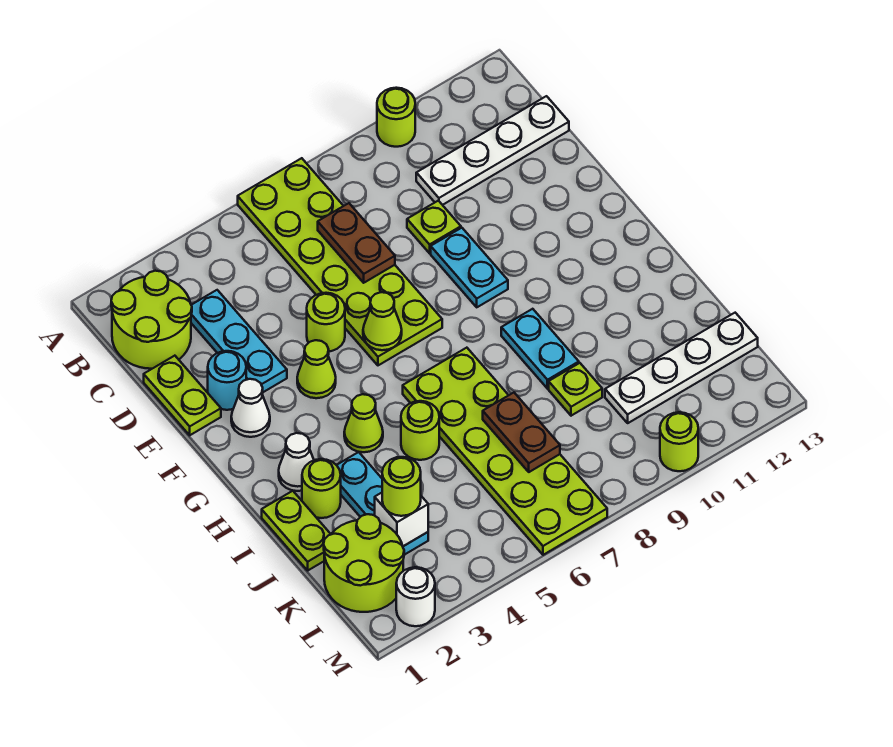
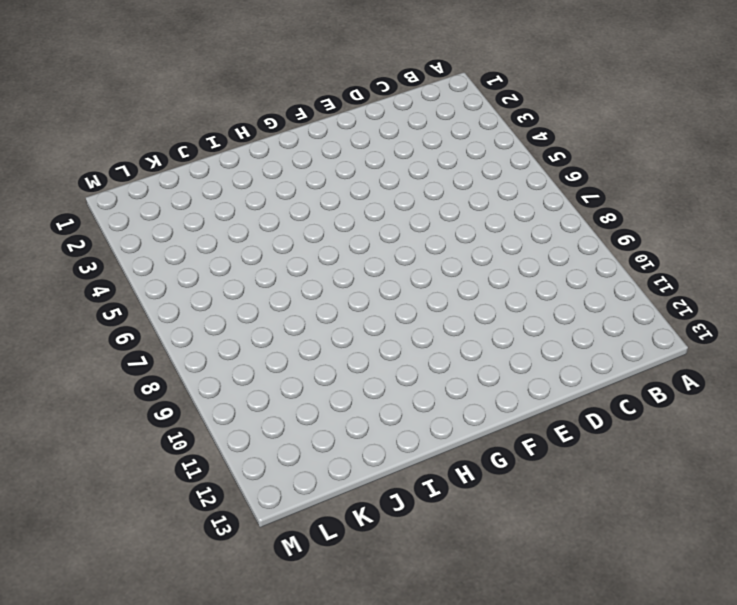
none -> lime 2x6 plate [238,158,442,365]
none -> lime 1x1 round brick [377,88,415,147]
none -> lime 2x2 round brick [111,271,192,369]
none -> cyan 1x3 plate [191,290,287,392]

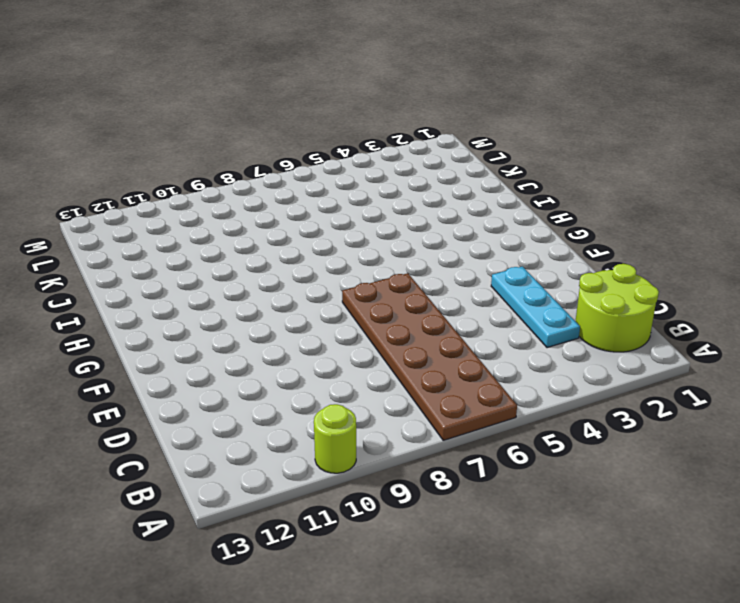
brown 2x6 plate [342,273,517,440] -> lime 2x6 plate [238,158,442,365]
none -> white 1x4 plate [416,96,569,205]
none -> lime 1x2 plate [144,356,221,435]
none -> lime 1x1 plate [407,201,461,253]
none -> cyan 1x1 round brick [208,351,246,410]

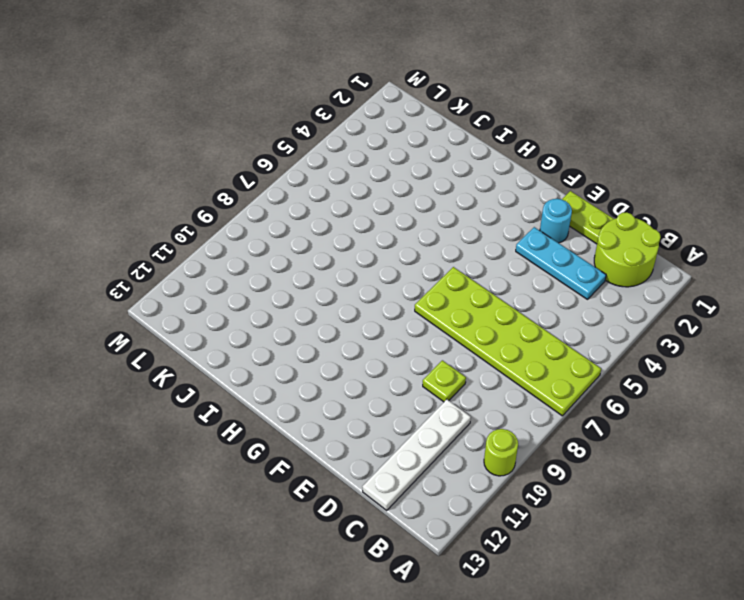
none -> lime 1x1 round brick [307,293,345,351]
none -> cyan 1x2 plate [431,228,508,307]
none -> white 1x1 cone [231,379,270,437]
none -> lime 1x1 cone [297,340,336,398]

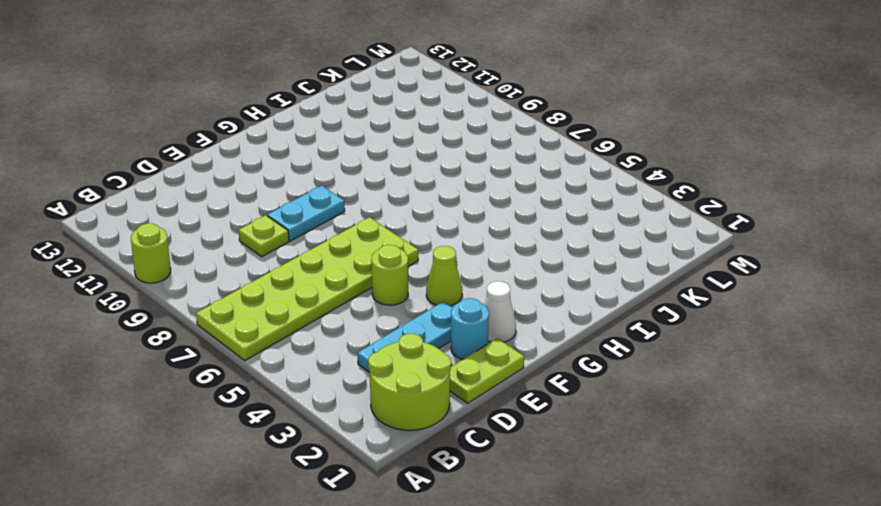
none -> white 1x4 plate [416,96,569,205]
none -> white 1x1 cone [279,433,314,491]
none -> lime 1x1 cone [344,394,383,452]
none -> lime 2x6 plate [403,348,607,555]

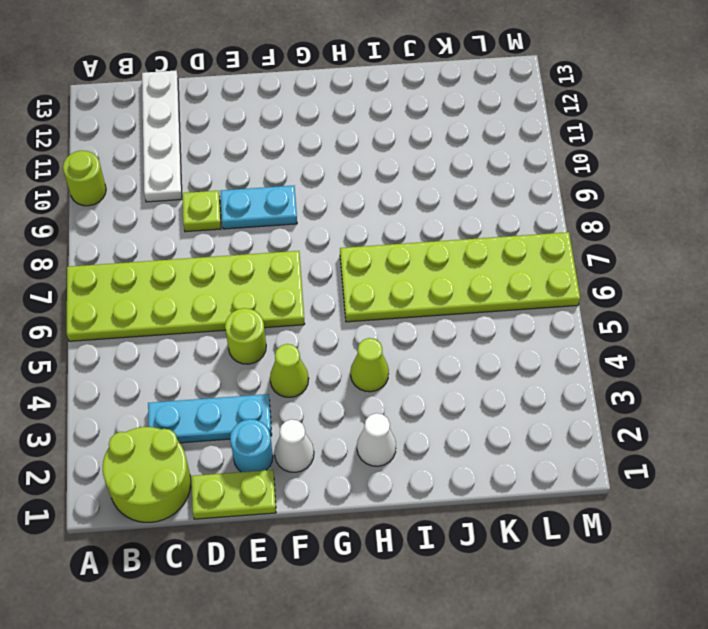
none -> cyan 1x2 plate [501,309,579,389]
none -> lime 1x2 plate [262,491,331,570]
none -> lime 1x1 round brick [302,459,341,518]
none -> cyan 1x3 plate [337,452,428,555]

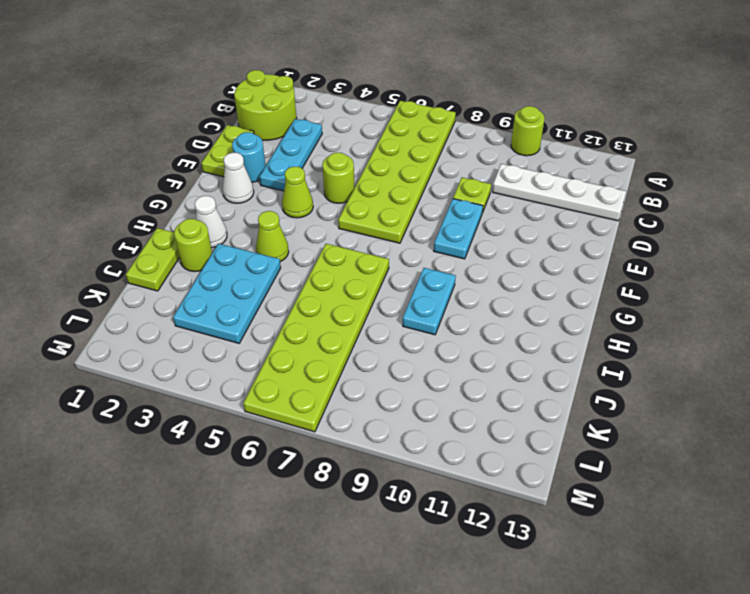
cyan 2x3 plate [173,244,281,343] -> cyan 1x3 plate [337,452,428,555]
none -> lime 1x1 round brick [401,401,439,460]
none -> lime 1x1 plate [549,363,602,416]
none -> lime 2x2 round brick [324,514,404,612]
none -> white 1x4 plate [605,313,758,423]

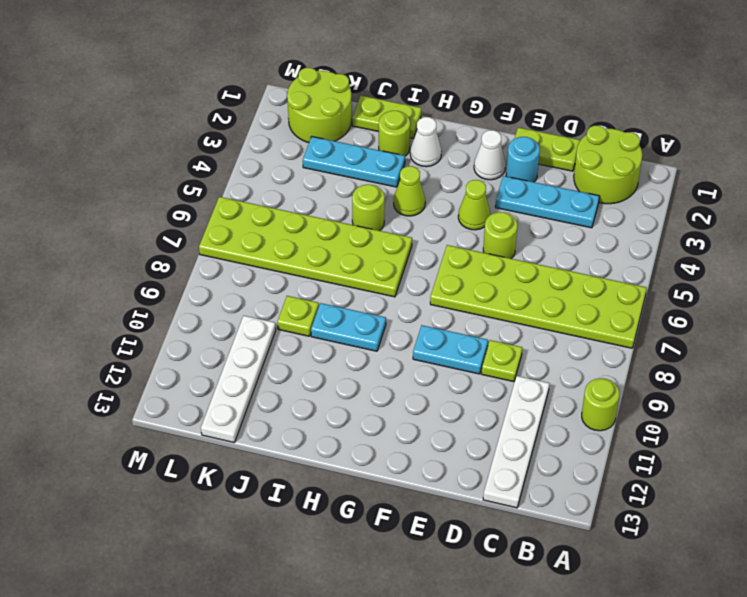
none -> white 1x1 round brick [396,567,435,626]
none -> lime 1x1 round brick [660,412,698,471]
none -> brown 1x2 plate [318,203,395,283]
none -> lime 1x1 cone [363,292,402,350]

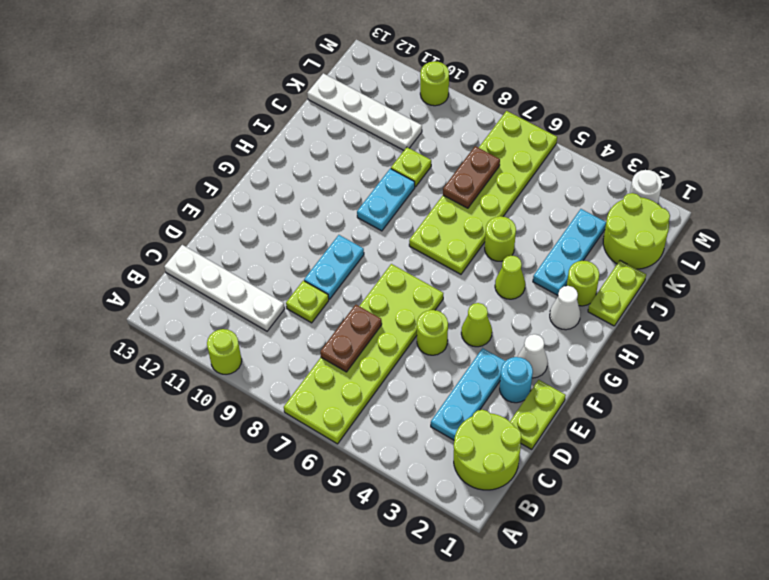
none -> lime 1x1 cone [363,292,402,350]
none -> white 1x1 brick [375,493,428,546]
none -> lime 1x1 round brick [382,457,421,516]

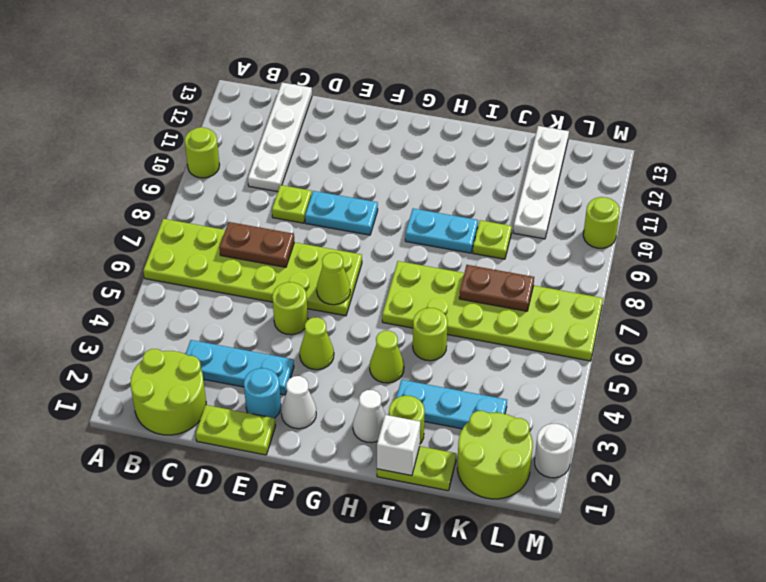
white 1x1 brick [377,415,420,476] -> white 1x1 brick moved to [375,493,428,546]
none -> lime 1x1 round brick [382,457,421,516]

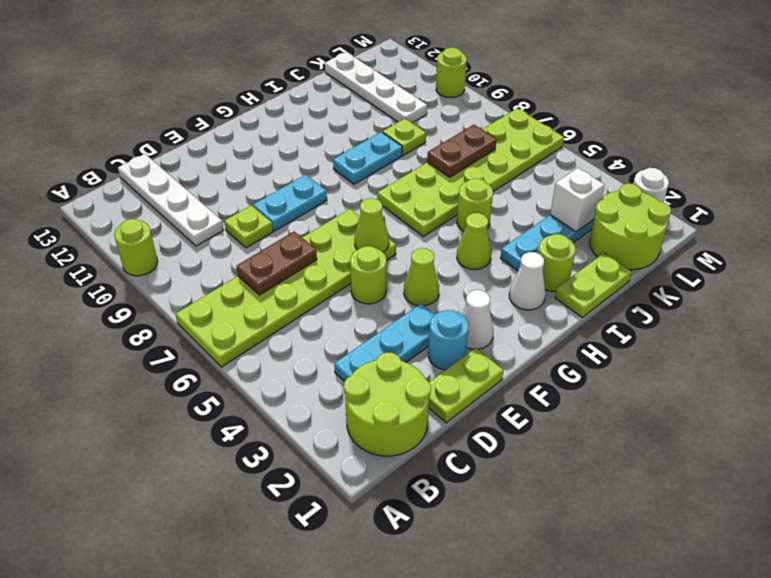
none -> lime 1x1 round brick [382,457,421,516]

